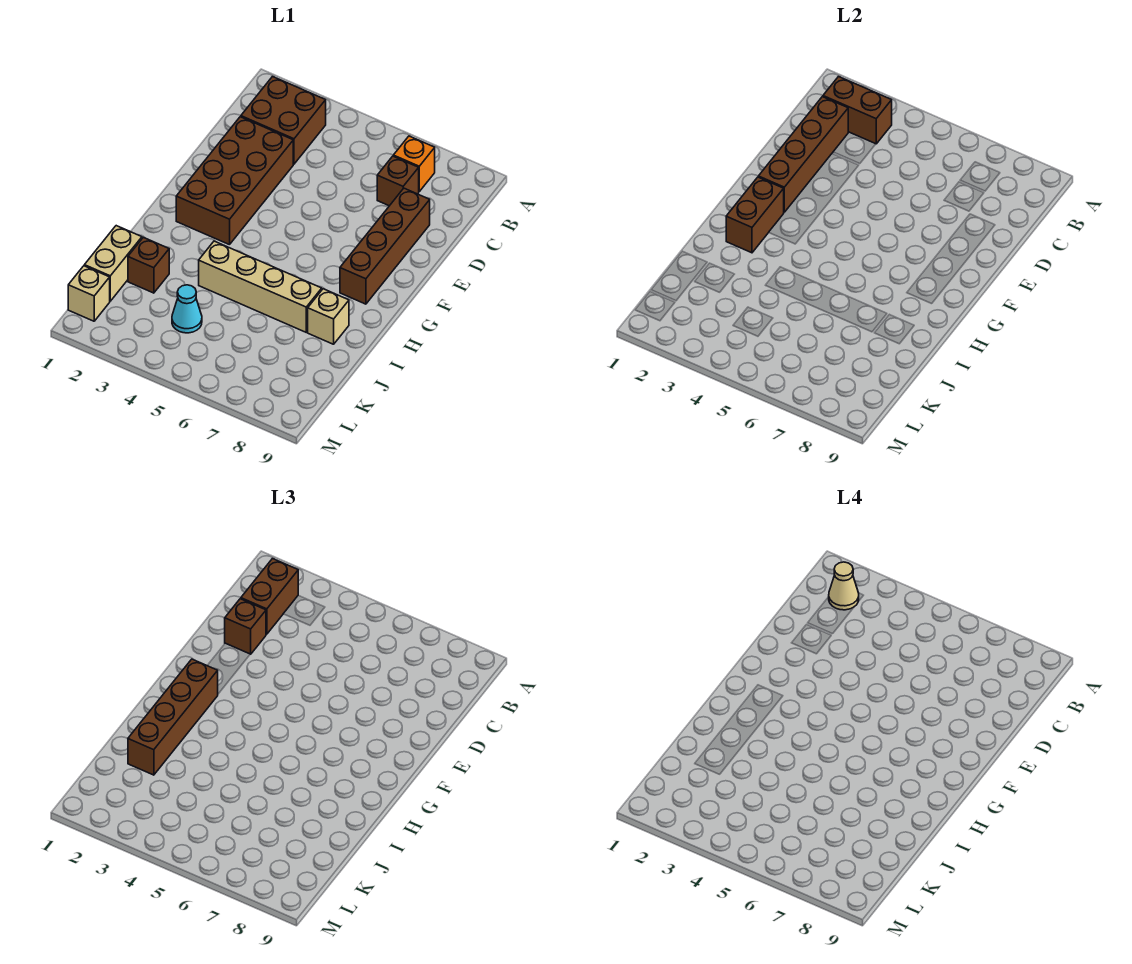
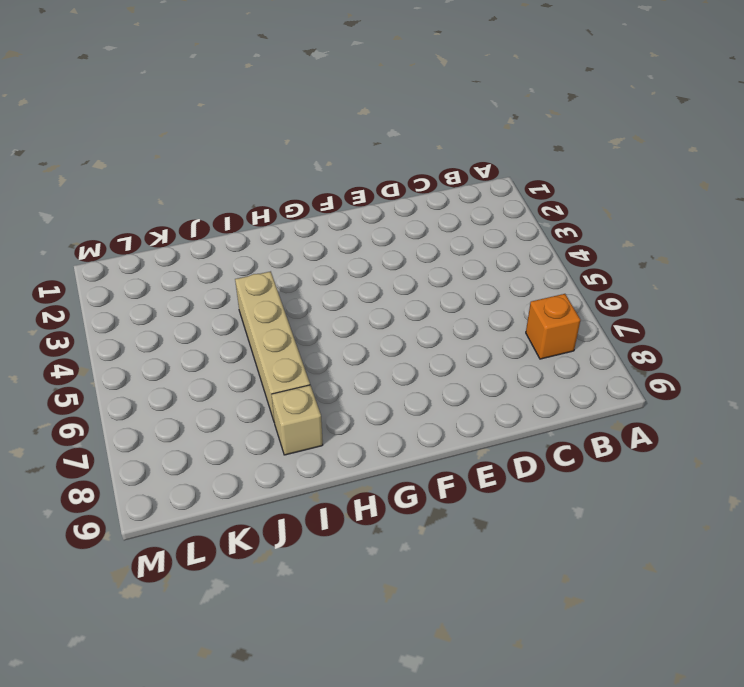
none -> brown 2x2 brick [241,77,326,164]
none -> brown 1x1 brick [377,156,419,206]
none -> brown 2x4 brick [176,117,293,245]

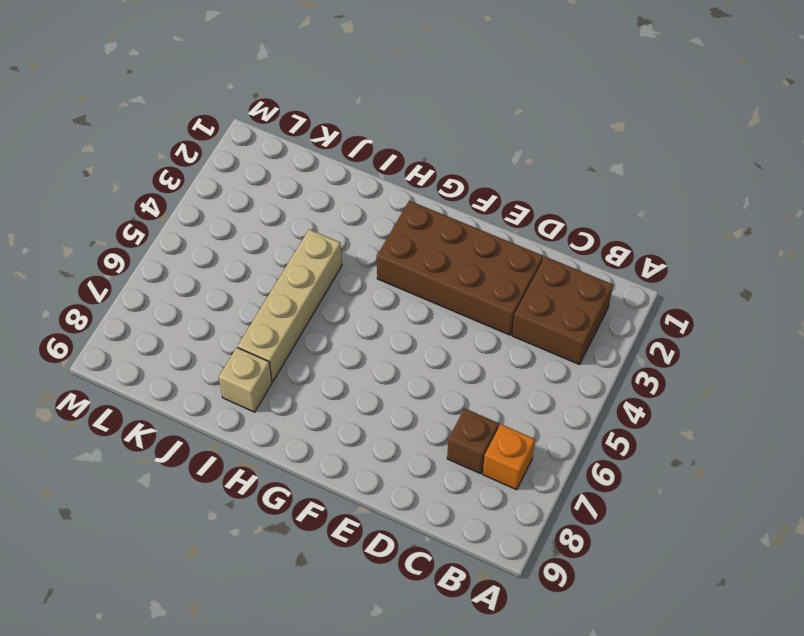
none -> brown 1x4 brick [340,188,430,304]
none -> tan 1x2 brick [84,226,142,301]
none -> brown 1x1 brick [128,237,169,293]

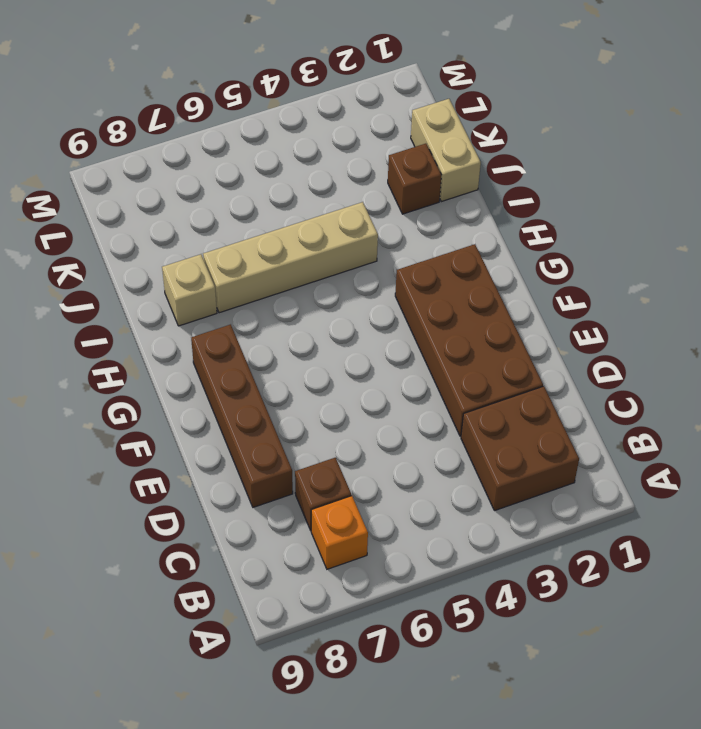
none -> cyan 1x1 cone [172,285,202,333]
none -> tan 1x1 brick [68,266,110,321]
none -> brown 1x2 brick [823,77,892,144]

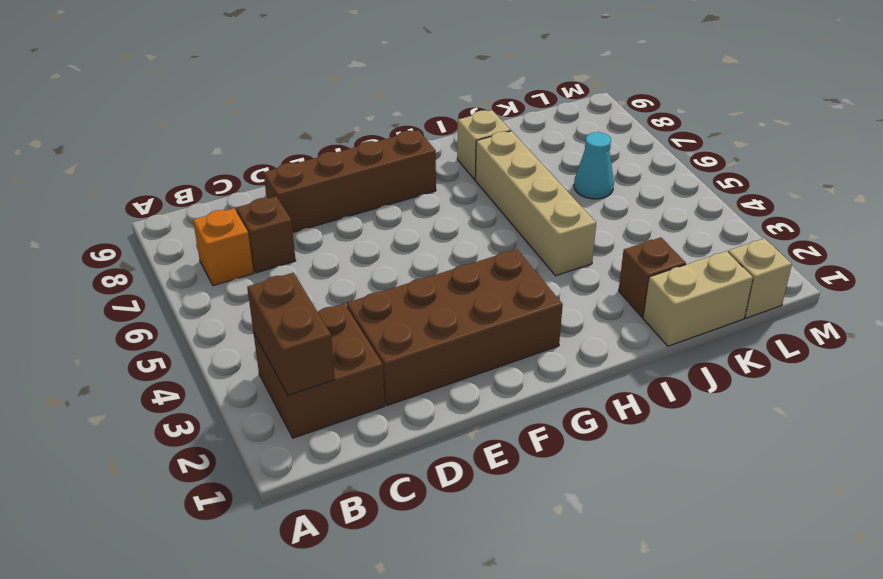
cyan 1x1 cone [574,132,614,199] -> cyan 1x1 cone moved to [172,285,202,333]
none -> brown 1x4 brick [758,97,848,212]
none -> brown 1x2 brick [726,177,784,253]
none -> brown 1x2 brick [241,559,298,634]

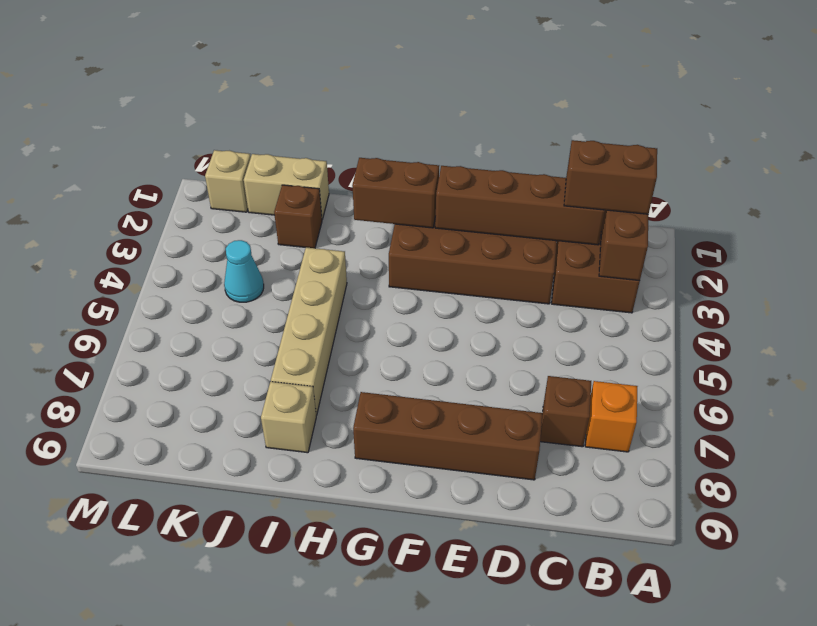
none -> brown 1x1 brick [225,599,266,654]
none -> brown 1x4 brick [128,659,218,775]
none -> tan 1x1 cone [829,562,859,610]

